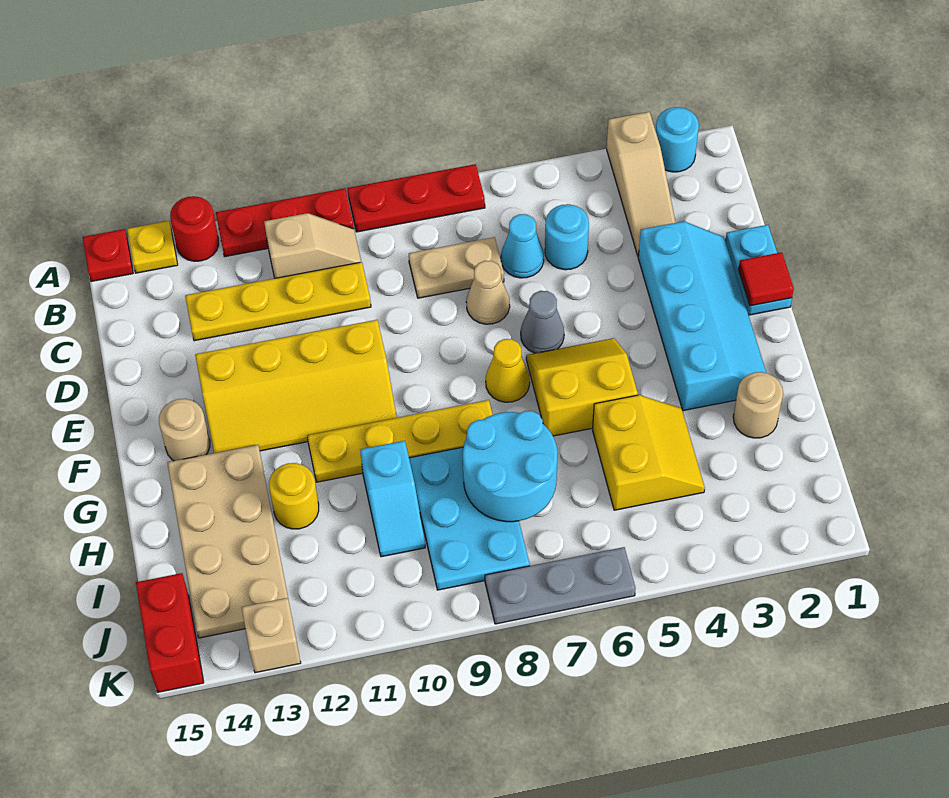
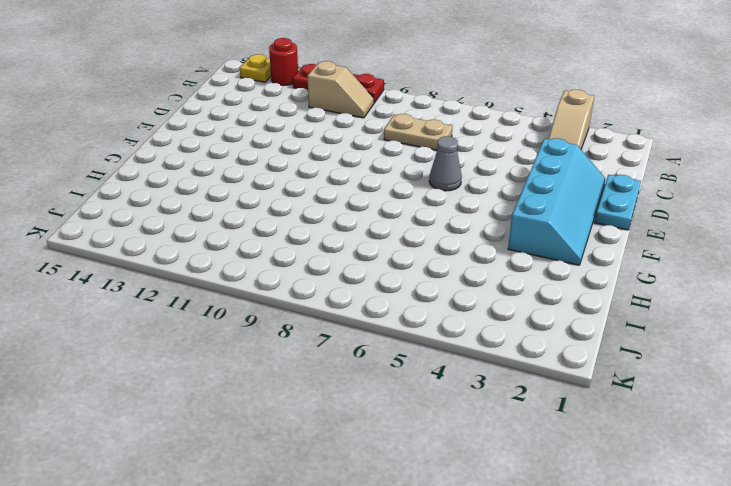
none -> cyan 1x1 round brick [656,107,699,172]
none -> red 1x3 plate [347,164,485,232]
none -> red 1x1 plate [83,229,133,282]
none -> cyan 1x1 round brick [545,204,589,270]

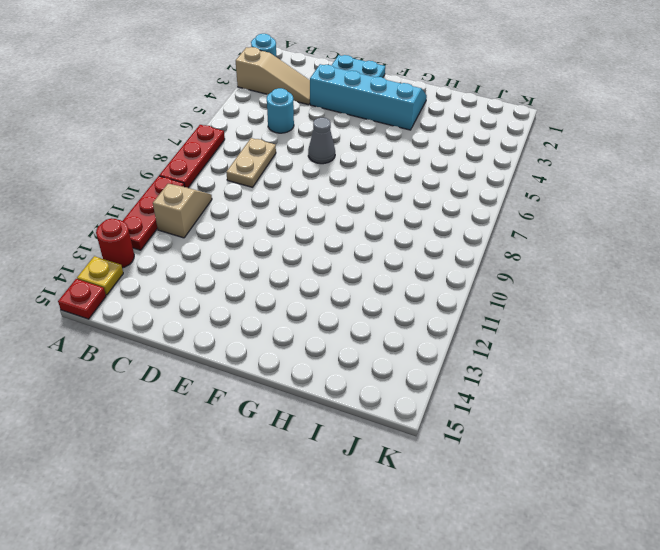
none -> cyan 1x1 cone [501,214,544,278]
none -> yellow 1x4 plate [185,262,371,341]
none -> tan 1x1 cone [466,261,510,324]
none -> yellow 2x4 slope [195,320,397,453]

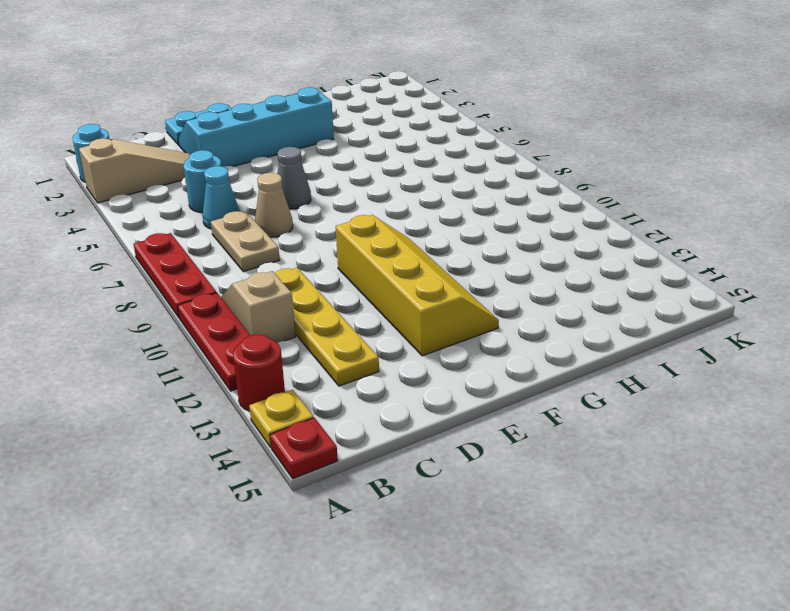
none -> yellow 2x2 slope [526,338,638,436]
none -> yellow 1x1 cone [486,339,530,402]
none -> tan 1x1 round brick [159,399,210,461]
none -> yellow 1x4 plate [307,400,493,482]

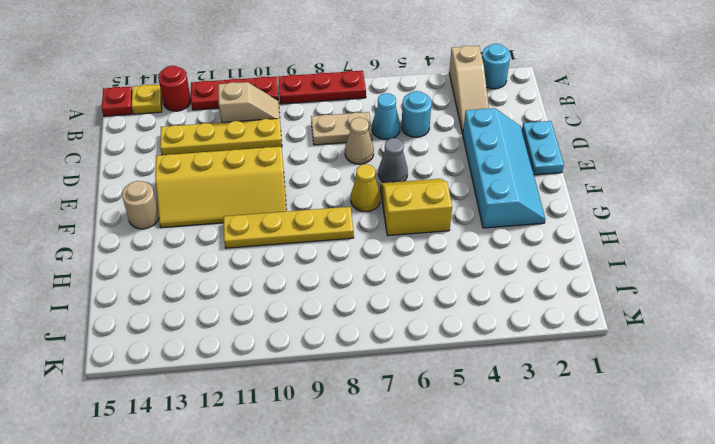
none -> tan 2x4 plate [167,445,288,638]
none -> tan 1x1 round brick [733,372,783,438]
none -> yellow 2x2 slope [593,395,705,510]
none -> cyan 2x3 plate [409,447,530,590]

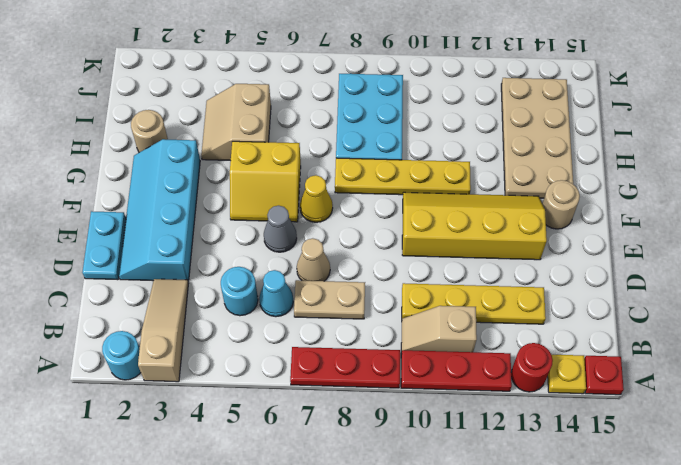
tan 2x2 slope [201,84,271,161] -> yellow 2x2 slope [593,395,705,510]
none -> cyan 1x2 slope [360,441,425,557]
none -> yellow 1x1 round brick [269,463,319,529]
none -> red 1x2 brick [136,573,204,692]
none -> grey 1x3 plate [485,547,636,624]

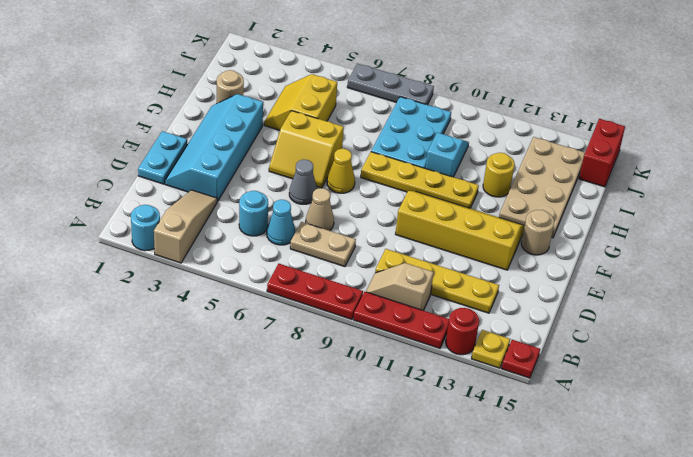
none -> tan 1x1 brick [242,598,301,673]
none -> red 1x1 tile [738,252,794,306]
none -> cyan 2x2 round brick [463,411,557,522]

